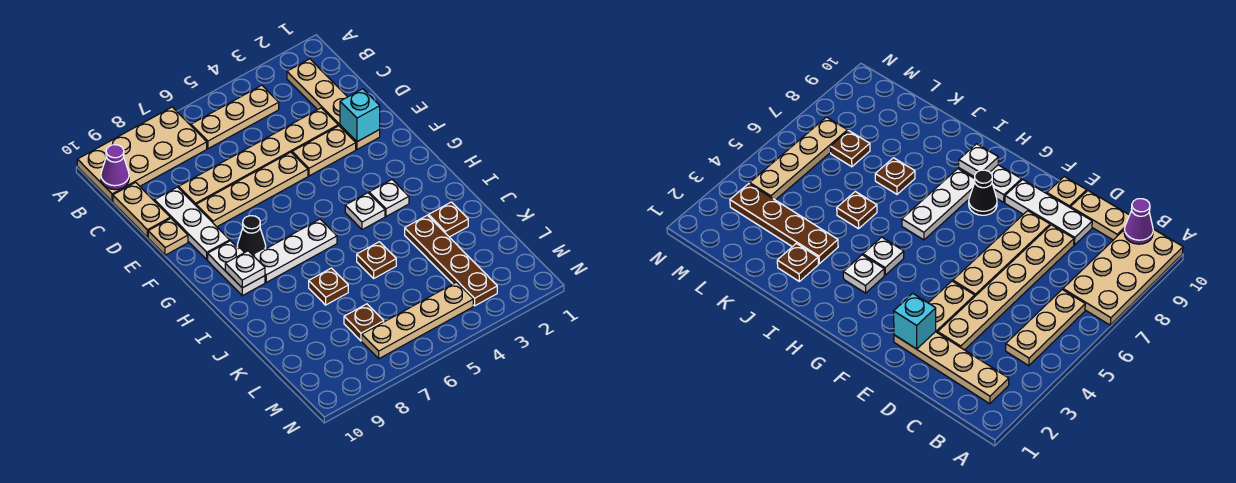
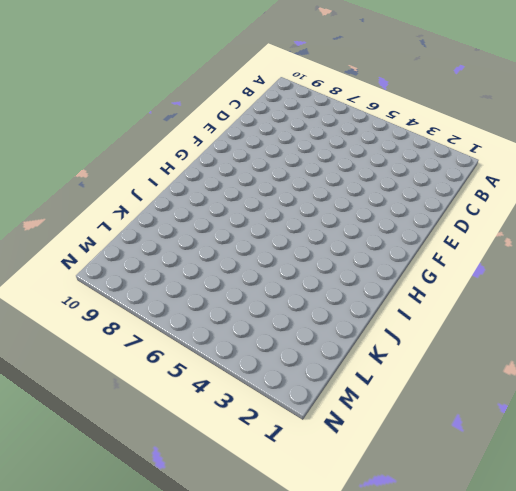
none -> tan 2x4 plate [77,107,207,201]
none -> tan 1x4 plate [287,59,380,149]
none -> tan 1x3 plate [191,85,279,149]

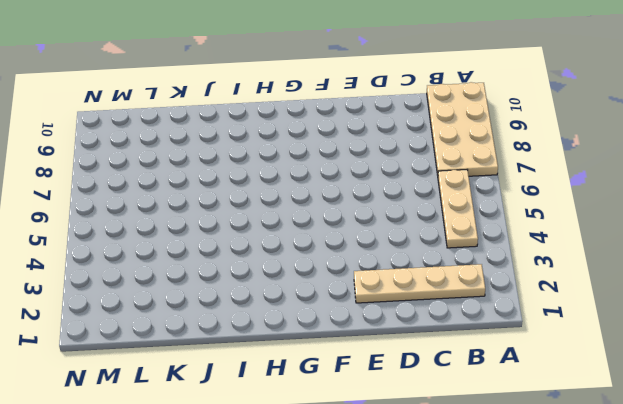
none -> tan 1x2 plate [113,182,170,237]
none -> tan 1x6 plate [179,108,338,205]
none -> white 1x3 plate [155,187,230,260]

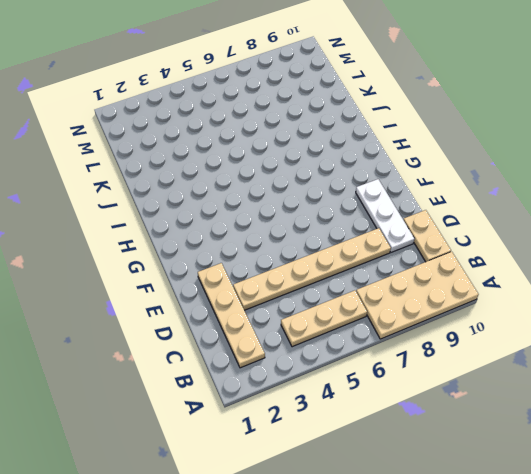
none -> tan 1x2 plate [292,126,356,176]
none -> tan 1x4 plate [196,152,308,227]
none -> tan 1x1 plate [148,218,188,255]

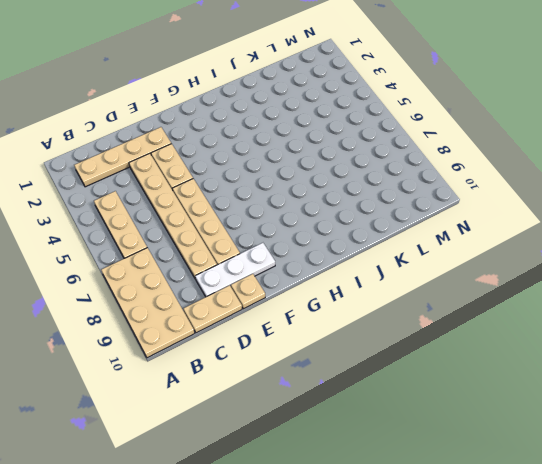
none -> black 1x1 cone [237,216,266,256]
none -> white 1x2 plate [208,241,265,296]
none -> white 1x1 plate [369,180,409,216]

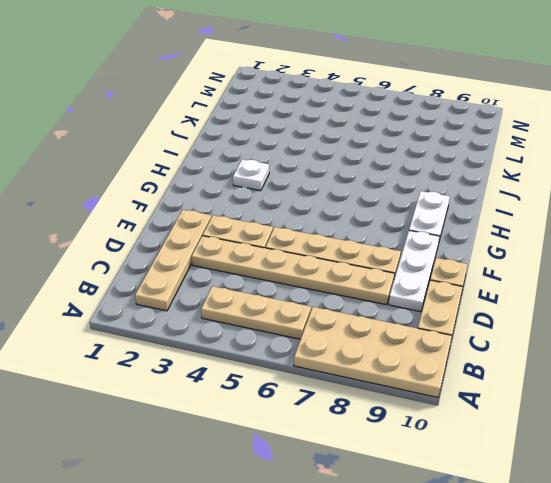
none -> black 1x1 cone [237,216,266,256]
none -> white 1x1 plate [345,193,385,230]
none -> white 1x3 plate [254,219,337,282]

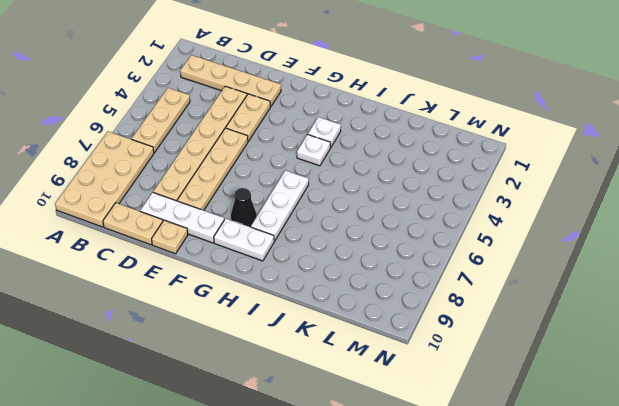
none -> brown 1x1 plate [429,202,468,237]
none -> brown 1x4 plate [405,215,497,306]
none -> brown 1x1 plate [357,242,396,278]

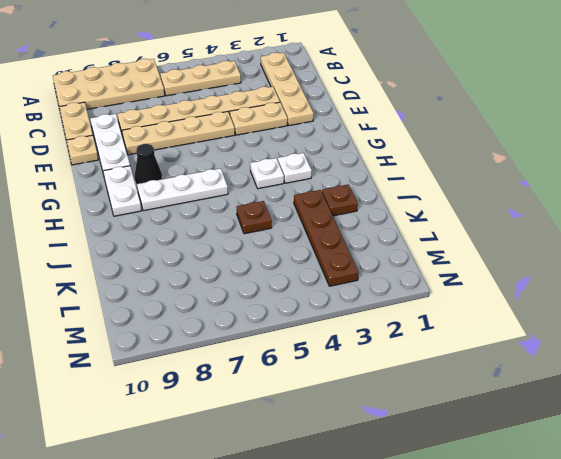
none -> brown 1x1 plate [309,268,348,305]
none -> brown 1x1 plate [344,304,384,341]
none -> tan 1x4 plate [362,282,473,359]

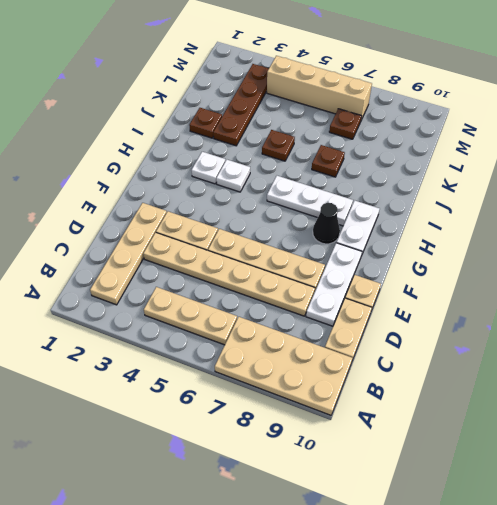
tan 1x4 brick [267,56,372,120] -> tan 1x4 plate [362,282,473,359]
none -> purple 1x1 cone [101,145,129,190]
none -> cyan 1x1 brick [340,89,380,142]
none -> white 1x1 plate [225,251,265,288]

